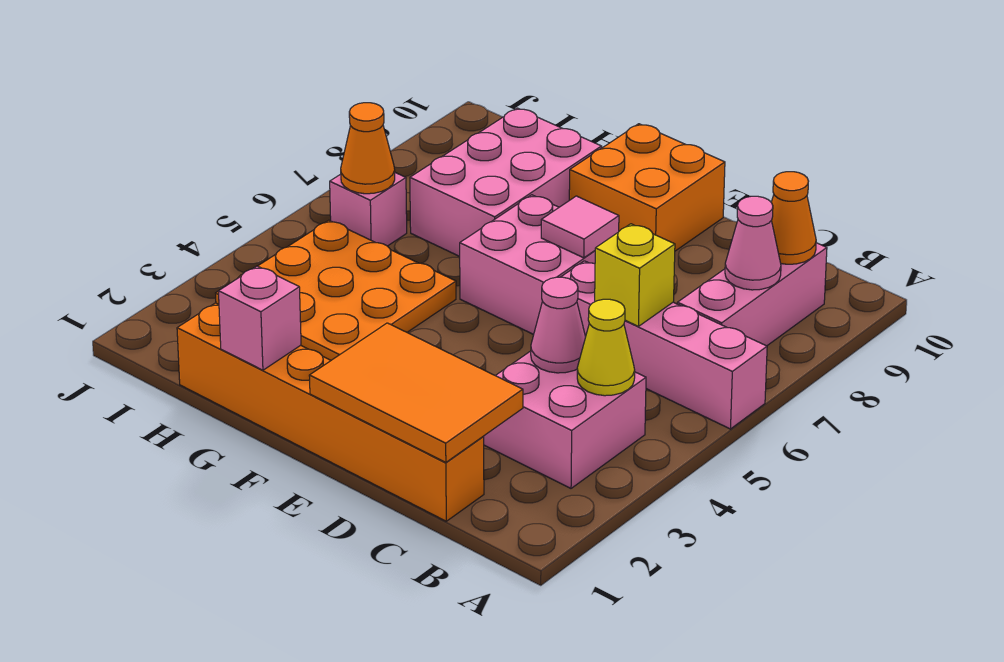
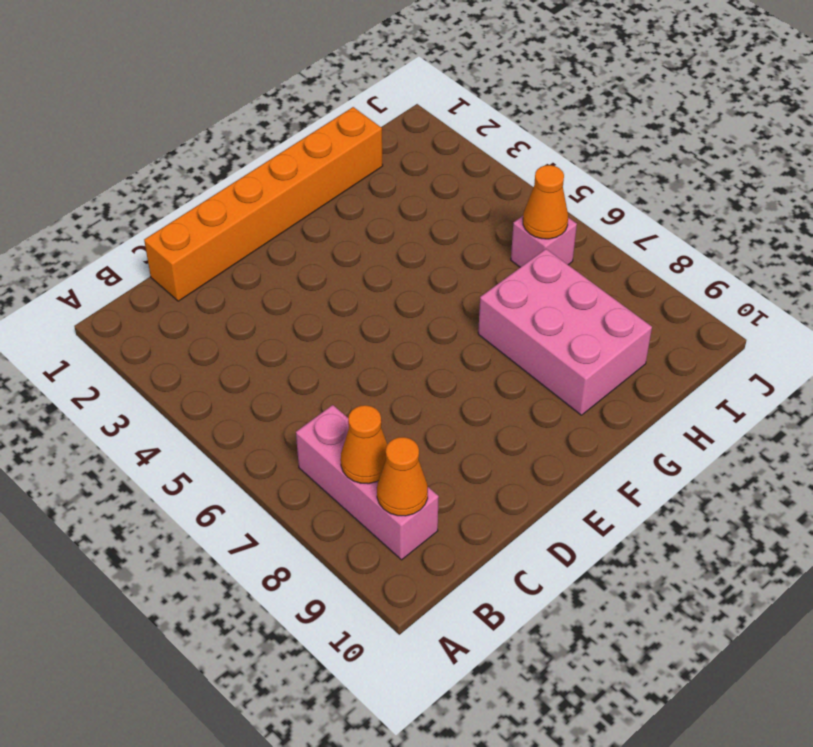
orange 1x1 cone [341,405,388,484] -> pink 1x1 cone [725,196,781,290]
none -> pink 1x4 brick [561,261,767,429]
none -> pink 2x2 brick [483,351,646,488]
none -> pink 2x2 brick [460,195,595,335]

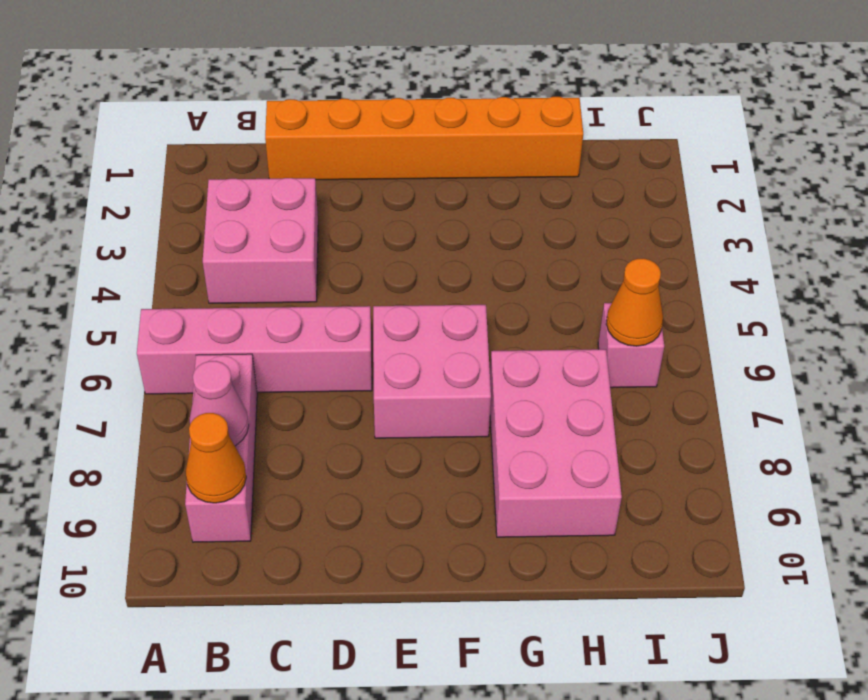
none -> orange 2x2 brick [569,124,725,251]
none -> orange 3x3 plate [216,220,456,360]
none -> yellow 1x1 cone [577,299,635,396]

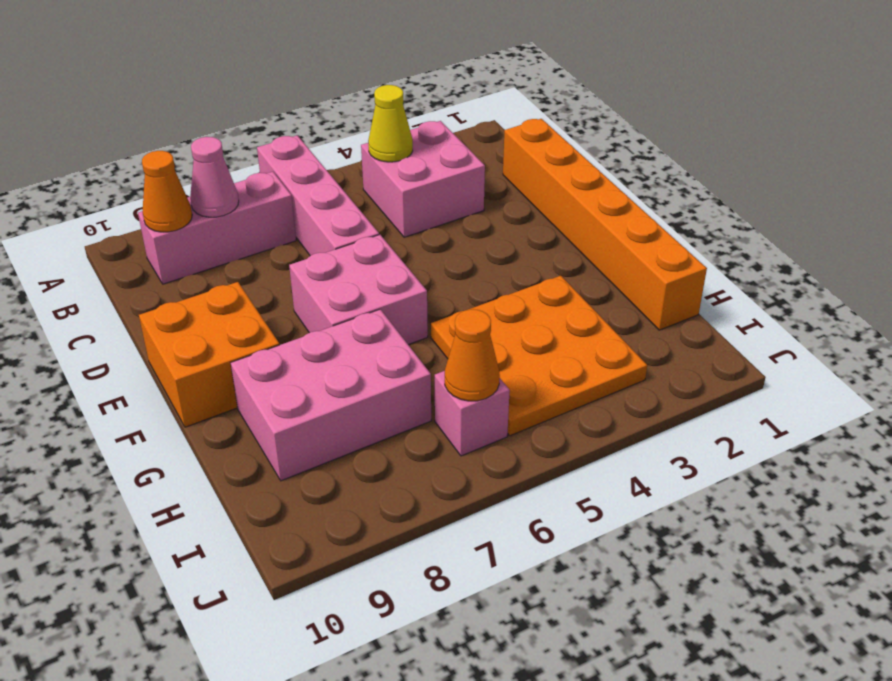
none -> orange 2x3 tile [309,323,523,462]
none -> pink 1x1 cone [531,277,586,373]
none -> yellow 1x1 brick [595,224,675,326]

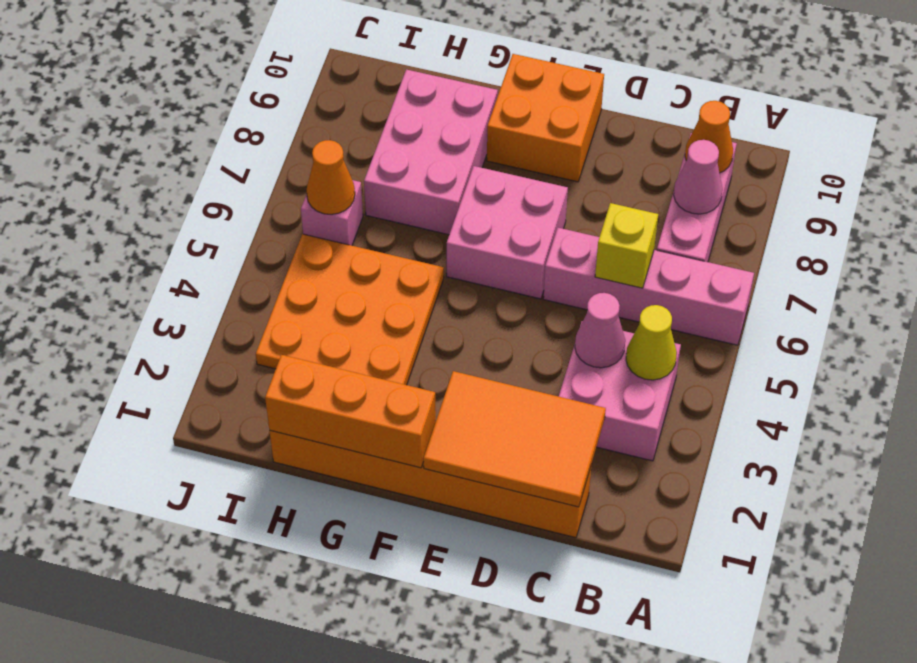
orange 1x3 brick [265,355,436,468] -> pink 1x1 brick [218,266,301,370]
none -> pink 1x1 tile [541,196,619,258]

